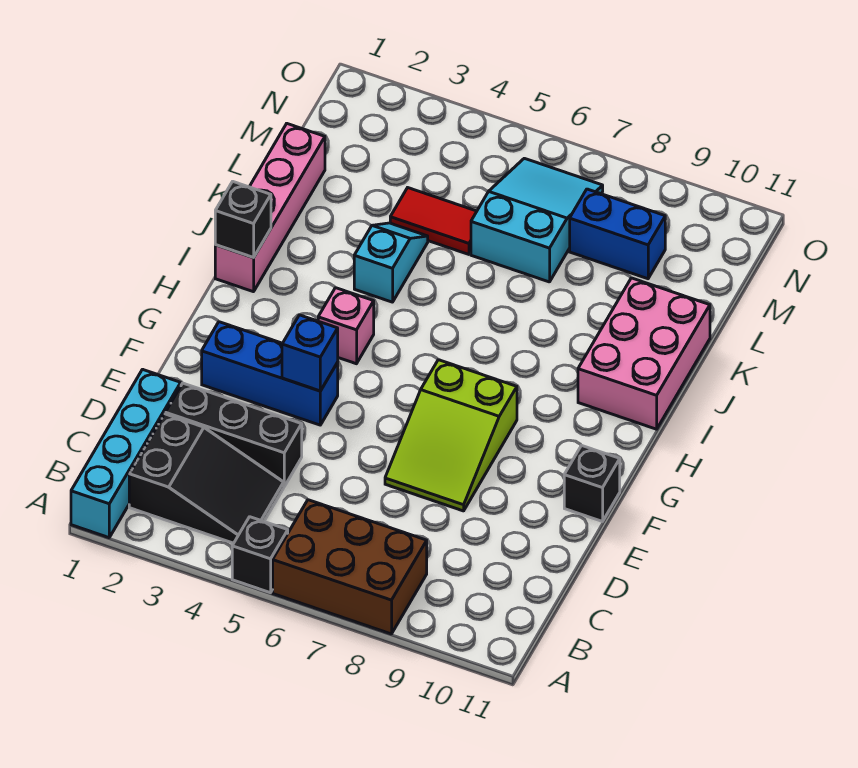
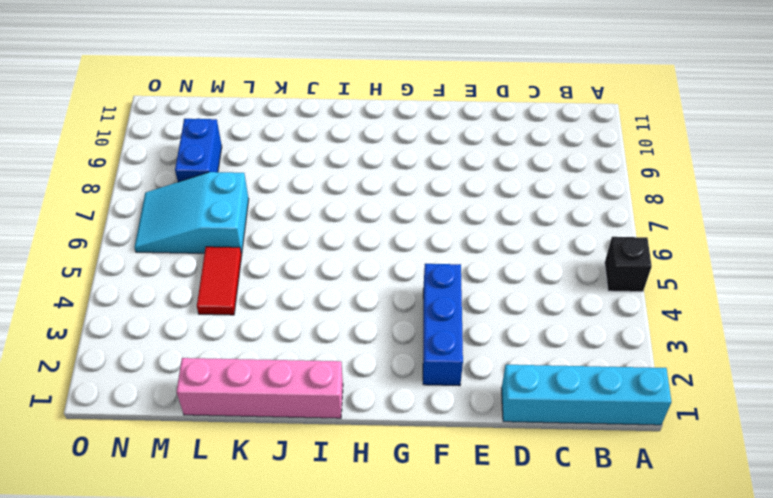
none -> brown 2x3 brick [273,500,427,634]
none -> black 2x3 slope [129,414,284,543]
none -> black 1x3 brick [165,383,302,486]

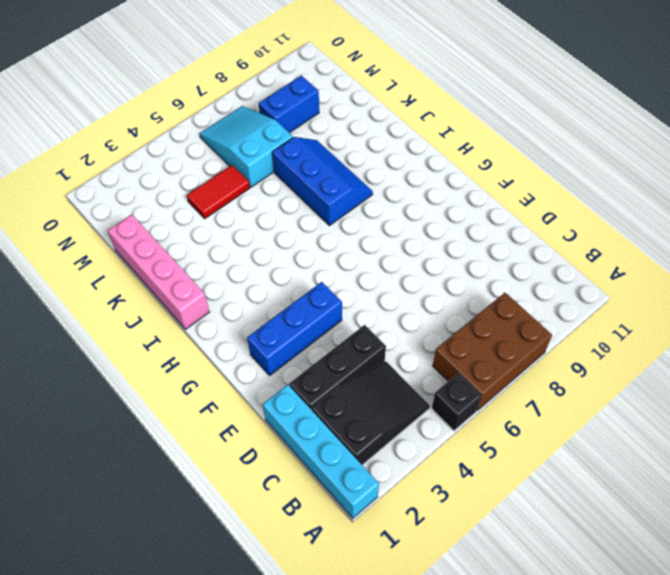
blue 2x3 slope [272,137,373,226] -> none
none -> lime 2x3 slope [385,360,517,511]
none -> black 1x1 brick [564,446,620,522]
none -> pink 1x1 brick [318,288,374,364]

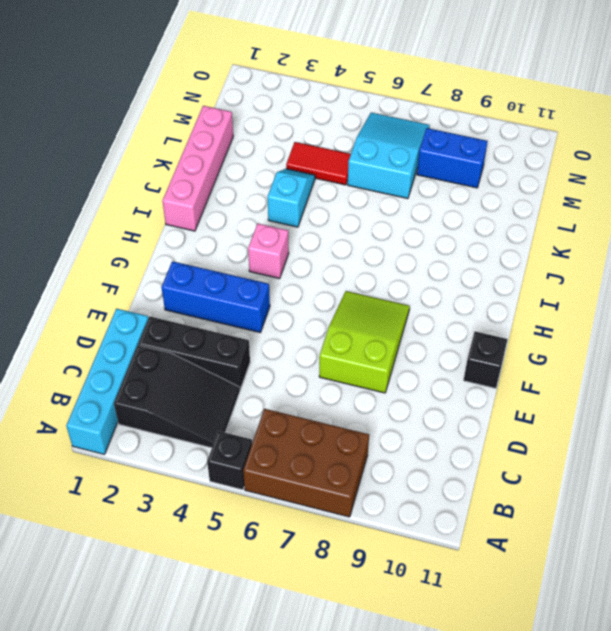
lime 2x3 slope [319,291,410,393] -> lime 2x3 slope turned to [385,360,517,511]
none -> pink 2x3 brick [578,278,710,429]
none -> blue 1x1 brick [282,315,338,391]
none -> black 1x1 brick [215,182,271,258]

